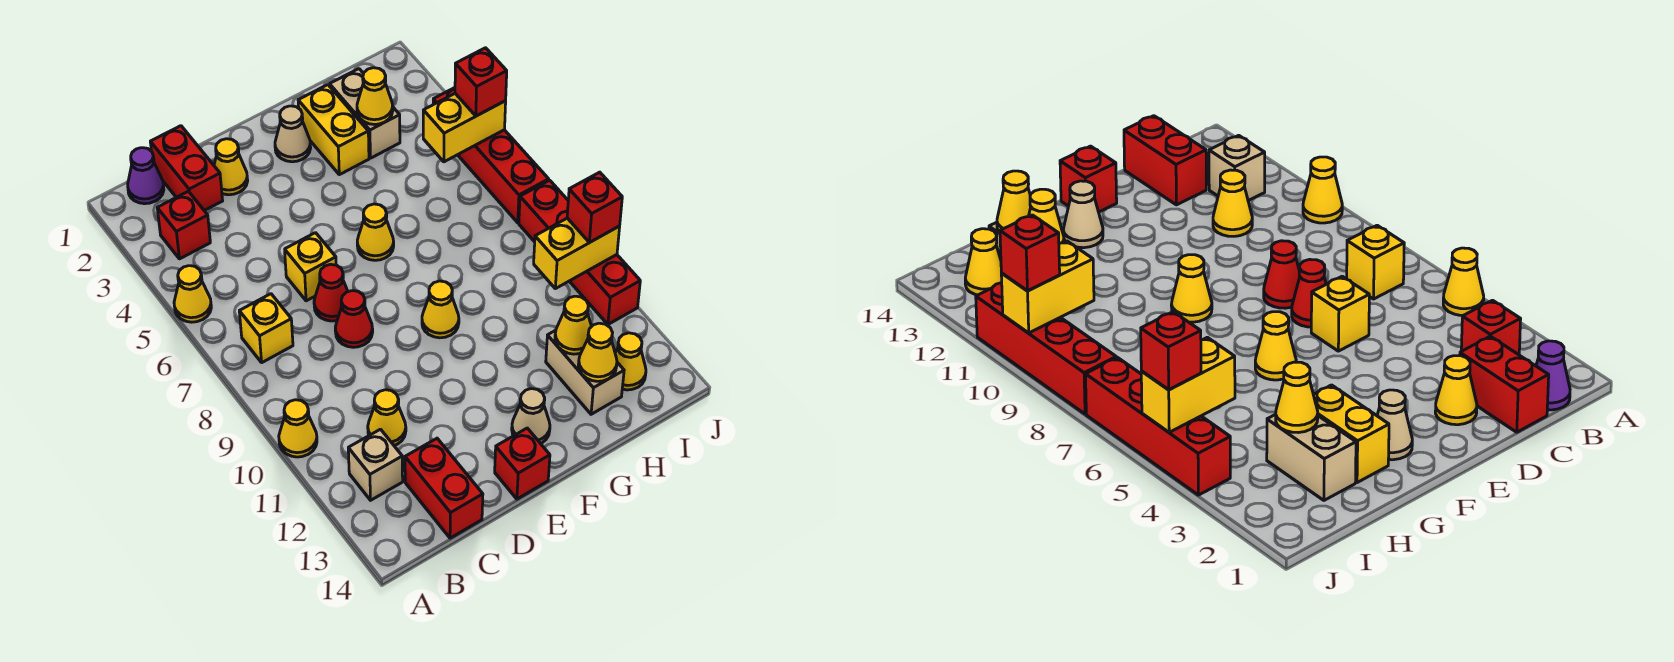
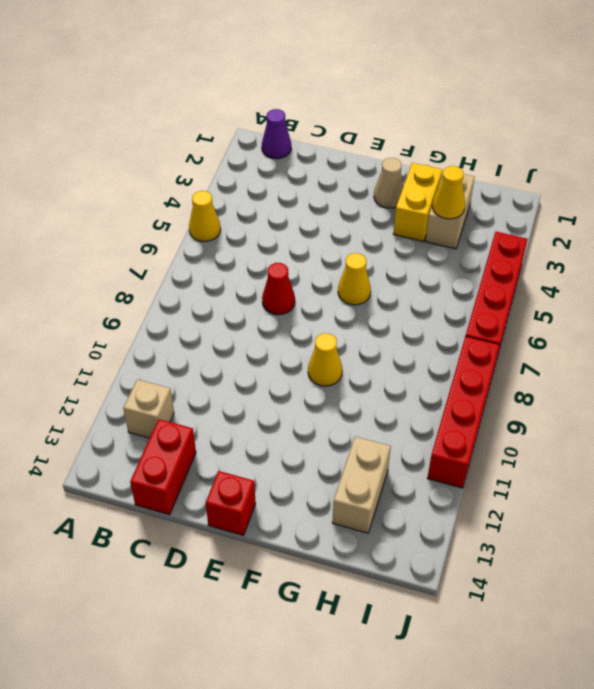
none -> yellow 1x1 cone [279,400,317,457]
none -> red 1x1 brick [157,191,210,259]
none -> yellow 1x1 brick [239,294,293,362]
none -> red 1x2 brick [150,126,223,211]

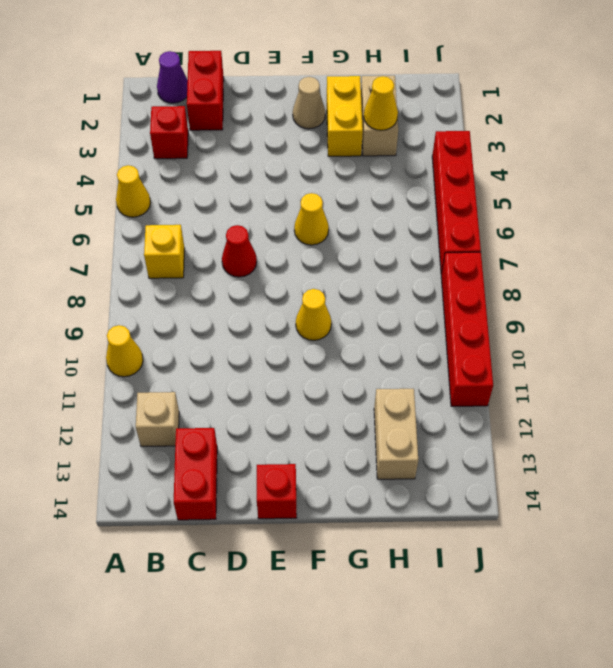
none -> yellow 1x1 cone [368,390,406,445]
none -> yellow 1x1 cone [214,139,248,195]
none -> yellow 1x1 brick [285,233,336,301]
none -> red 1x1 cone [335,291,373,347]

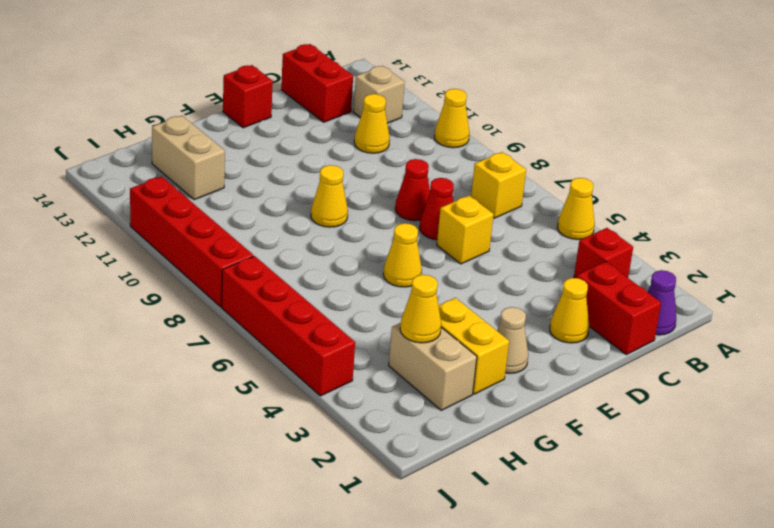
none -> tan 1x1 cone [512,389,550,443]
none -> yellow 1x1 cone [615,333,646,390]
none -> yellow 1x1 cone [555,296,591,354]
none -> yellow 1x1 cone [578,323,617,381]

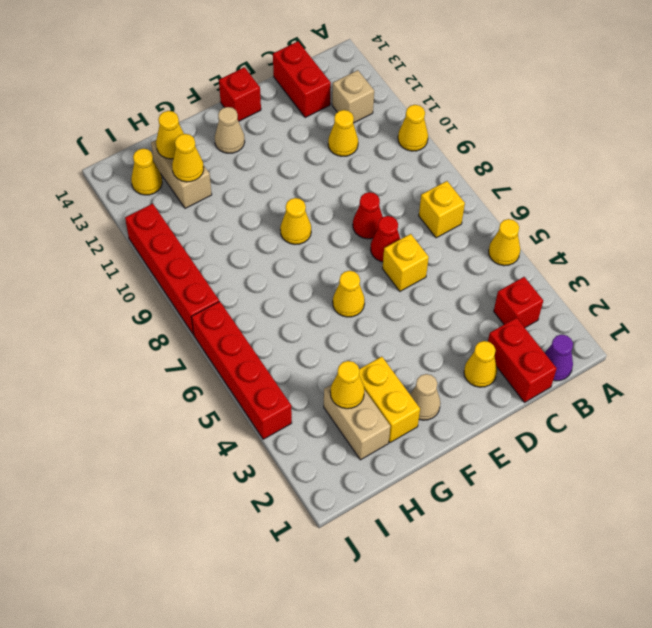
none -> yellow 1x2 brick [423,94,506,162]
none -> yellow 1x2 brick [534,218,620,289]
none -> red 1x1 brick [455,48,507,116]
none -> red 1x1 brick [567,172,622,243]

